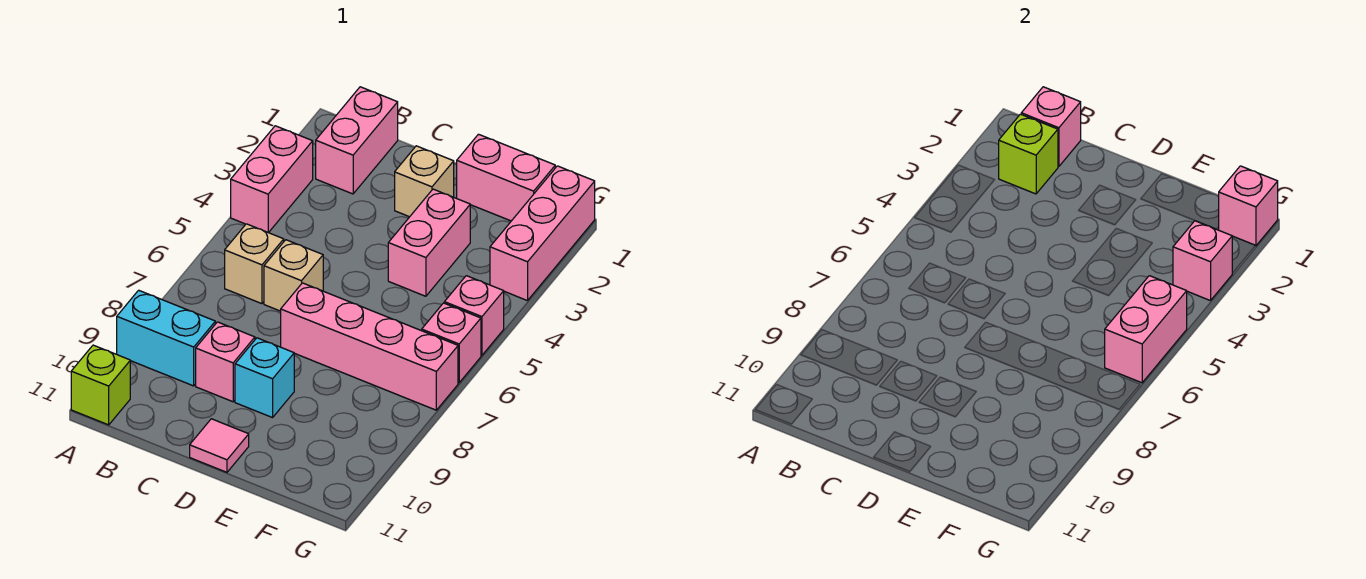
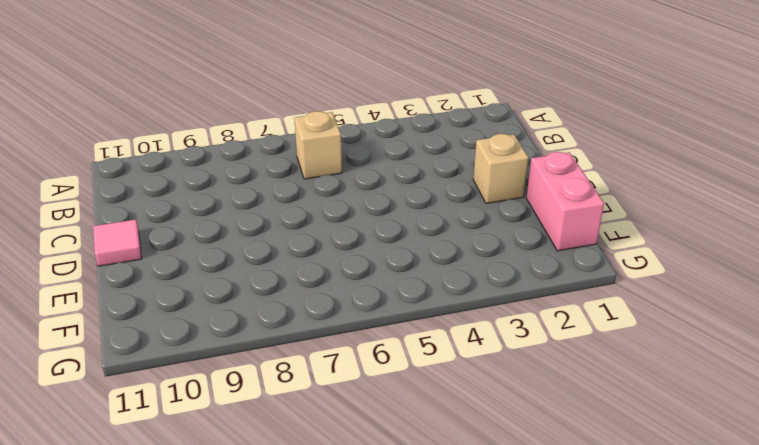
none -> pink 1x2 brick [231,126,313,233]
none -> cyan 1x2 brick [117,290,215,386]
none -> lime 1x1 brick [71,345,130,425]

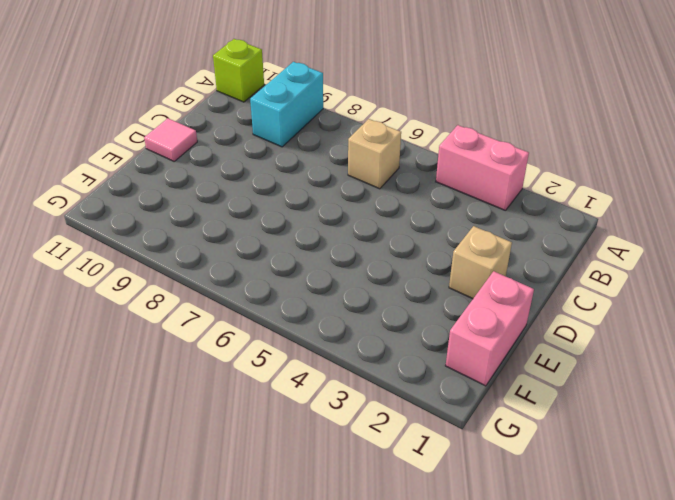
none -> pink 1x2 brick [316,87,398,194]
none -> tan 1x1 brick [264,240,323,311]
none -> pink 1x1 brick [196,322,255,402]

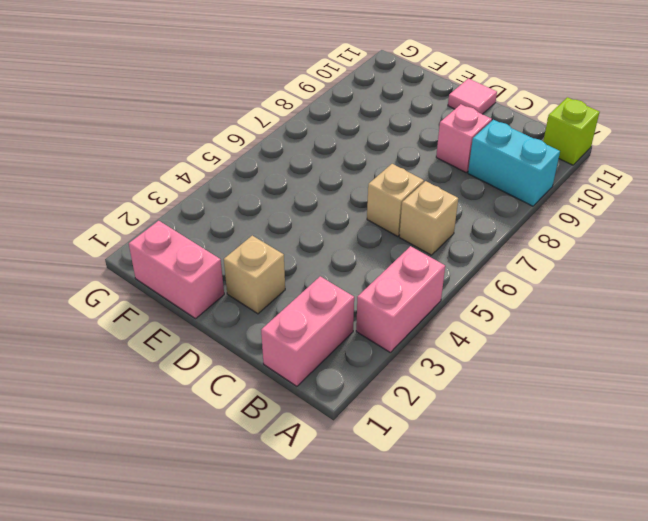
none -> pink 1x4 brick [281,283,458,410]
none -> cyan 1x1 brick [235,338,294,418]
none -> pink 1x2 brick [388,189,470,296]

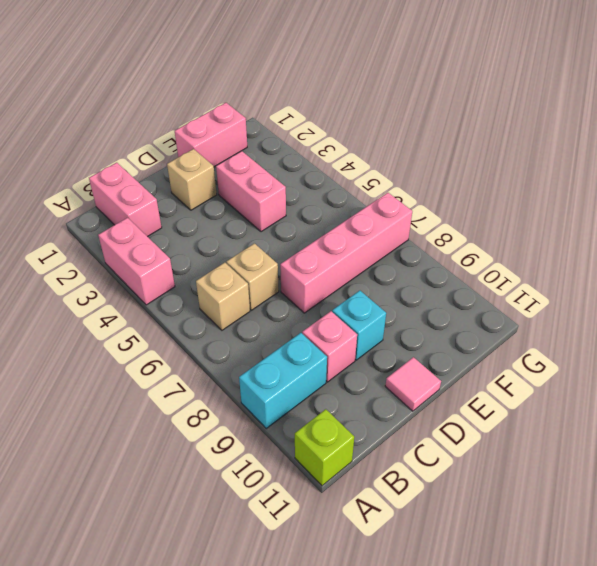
none -> pink 1x3 brick [490,166,595,301]
none -> pink 1x1 brick [444,276,504,355]
none -> pink 1x1 brick [422,303,481,383]

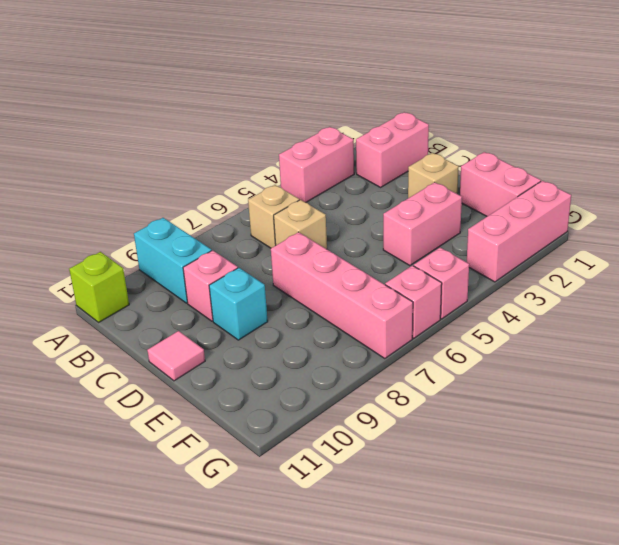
none -> pink 1x1 brick [1021,87,1081,167]
none -> lime 1x1 brick [999,114,1058,194]
none -> pink 1x1 brick [1219,166,1278,246]

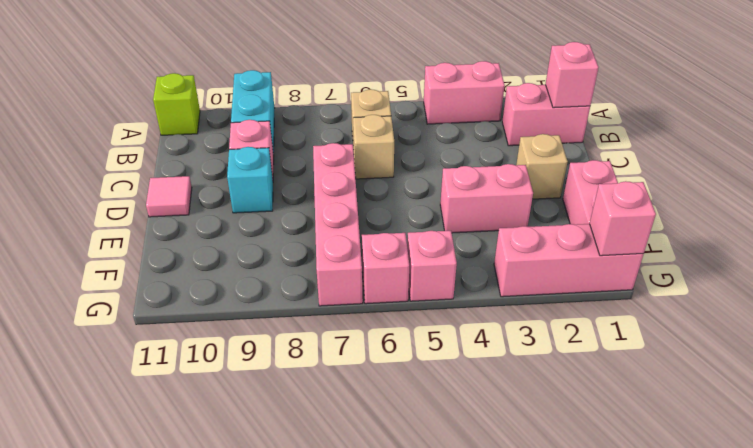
none -> lime 1x1 brick [999,114,1058,194]
none -> pink 1x1 brick [1173,221,1232,301]
none -> pink 1x2 brick [1105,276,1187,383]

